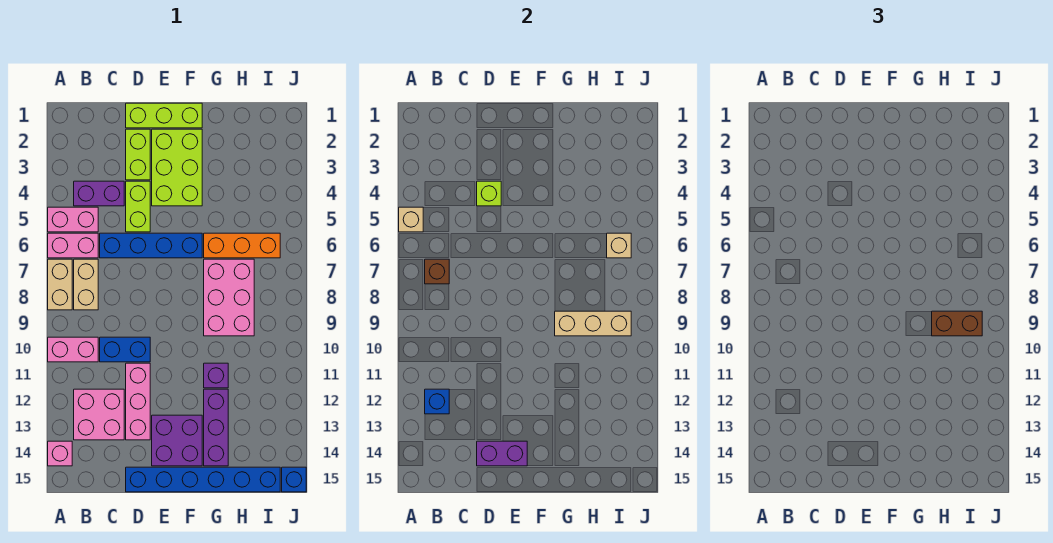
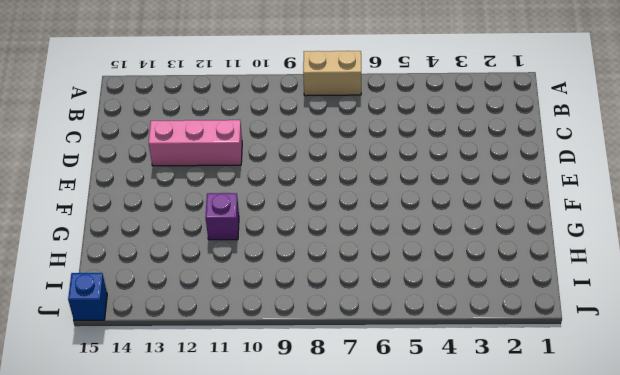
none -> pink 1x2 brick [48,207,98,232]
none -> pink 1x2 brick [48,233,98,258]
none -> pink 1x2 brick [48,337,98,362]
none -> pink 1x1 brick [48,441,72,466]

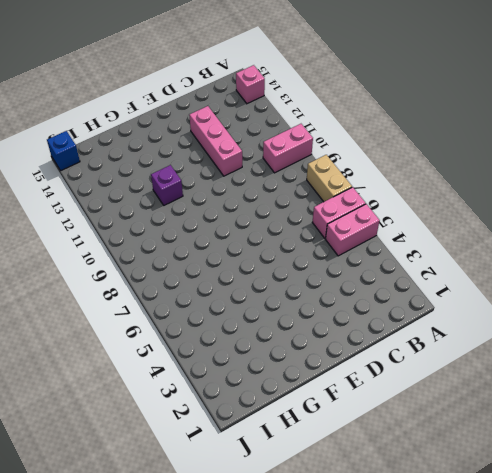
none -> purple 1x2 brick [74,181,124,206]
none -> tan 1x2 brick [74,259,98,310]
none -> pink 2x2 brick [74,389,124,440]
none -> blue 1x4 brick [100,233,202,258]

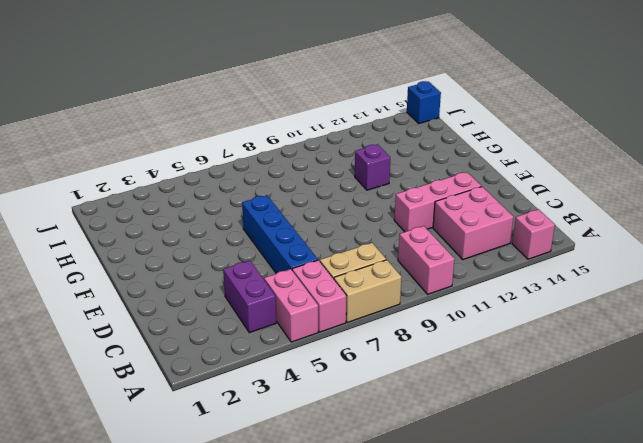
none -> blue 1x2 brick [100,337,150,362]
none -> lime 1x3 brick [126,103,202,128]
none -> lime 1x2 brick [126,129,150,180]
none -> lime 1x2 brick [126,181,150,232]

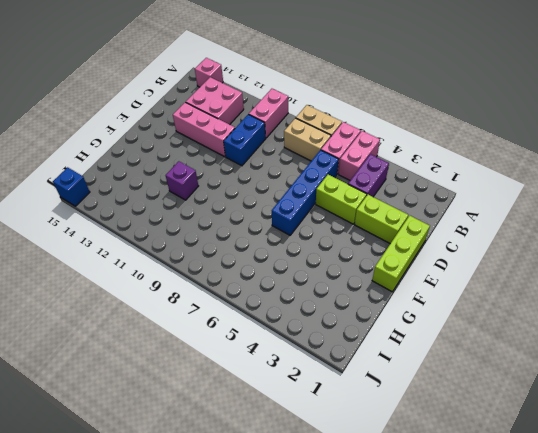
none -> blue 1x6 brick [126,467,280,492]
none -> lime 2x3 brick [152,129,202,206]
none -> purple 2x2 brick [152,415,202,466]
none -> orange 1x3 brick [204,233,280,258]

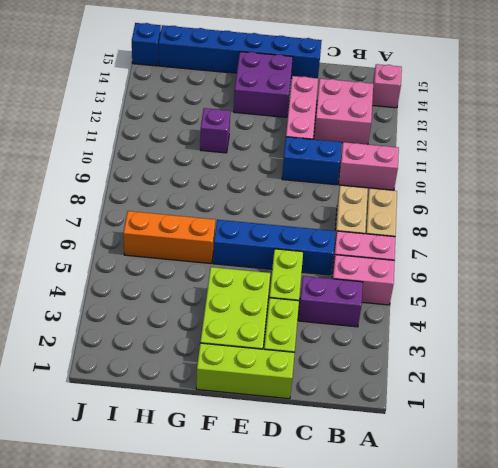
none -> pink 2x3 brick [204,259,254,336]
none -> purple 1x3 brick [204,389,228,466]
none -> tan 1x1 brick [399,207,423,232]
none -> brown 1x1 brick [425,259,449,284]

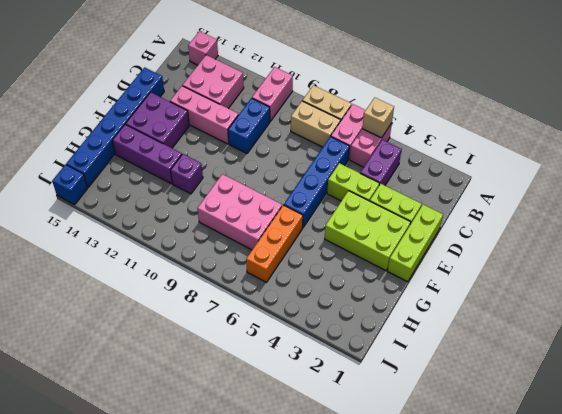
none -> brown 1x1 brick [425,259,449,284]
none -> blue 1x1 brick [425,389,449,414]
none -> lime 1x1 brick [477,181,501,206]
none -> purple 1x2 brick [477,441,527,466]

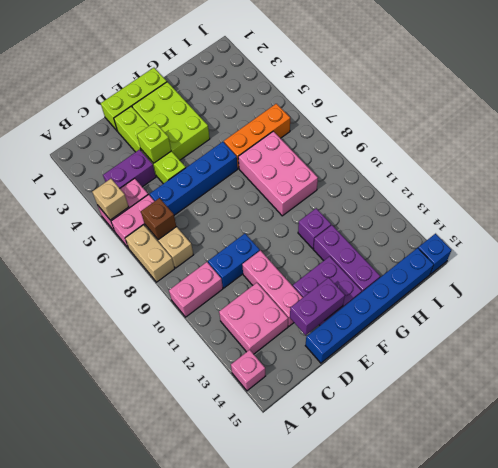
none -> blue 1x1 brick [425,389,449,414]
none -> tan 1x3 brick [555,311,631,336]
none -> tan 1x1 brick [607,233,631,258]
none -> brown 1x2 brick [932,311,982,336]

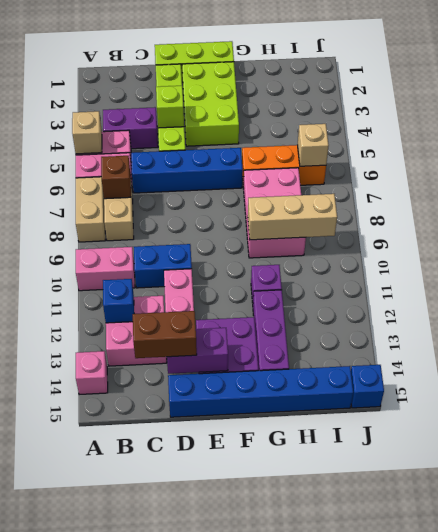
brown 1x2 brick [133,311,197,358] -> brown 1x2 brick moved to [932,311,982,336]

